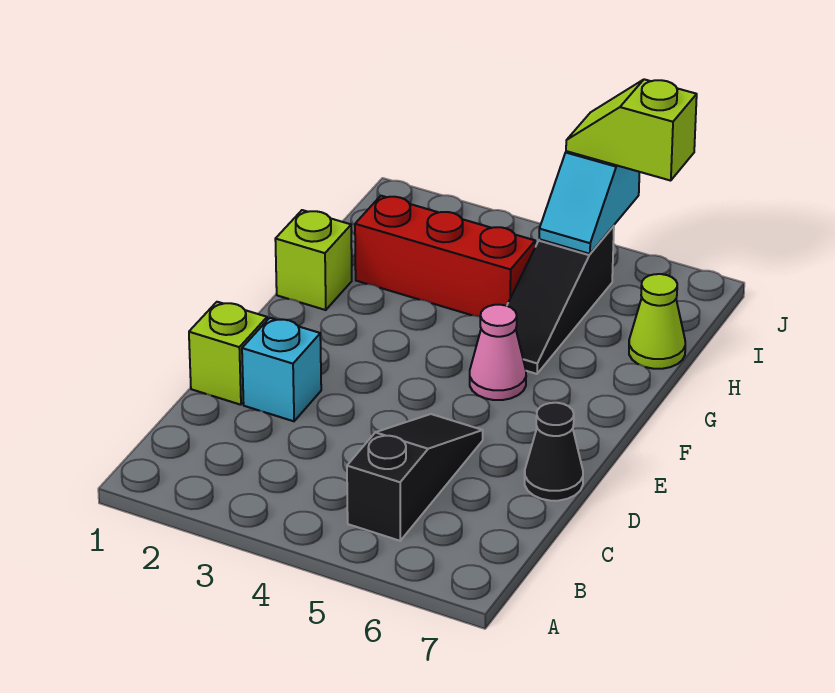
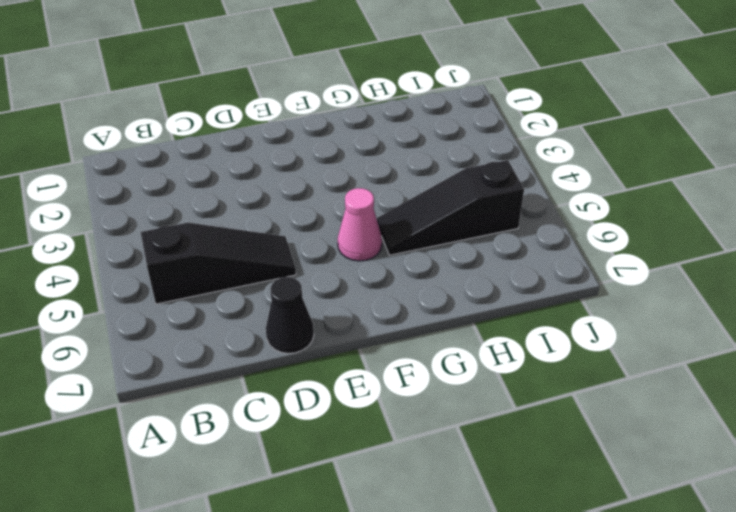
none -> lime 1x1 brick [189,302,267,405]
none -> cyan 1x1 brick [242,318,321,421]

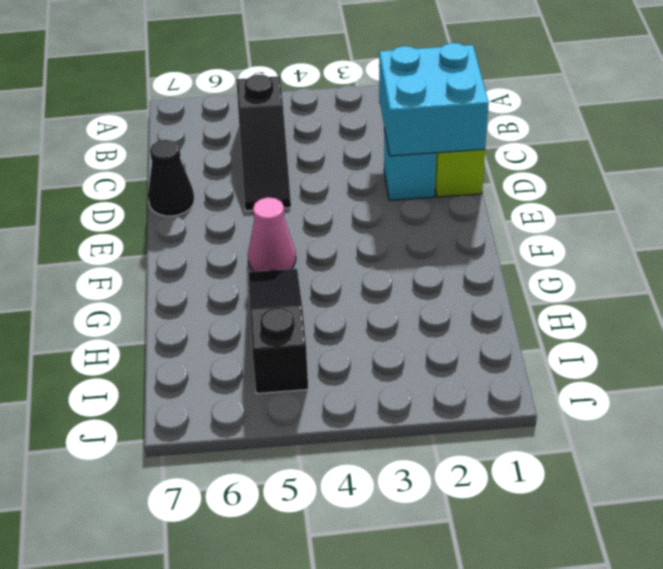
cyan 2x2 brick [379,43,489,156] -> none
none -> lime 1x1 brick [275,210,352,310]
none -> red 1x3 brick [355,196,535,317]

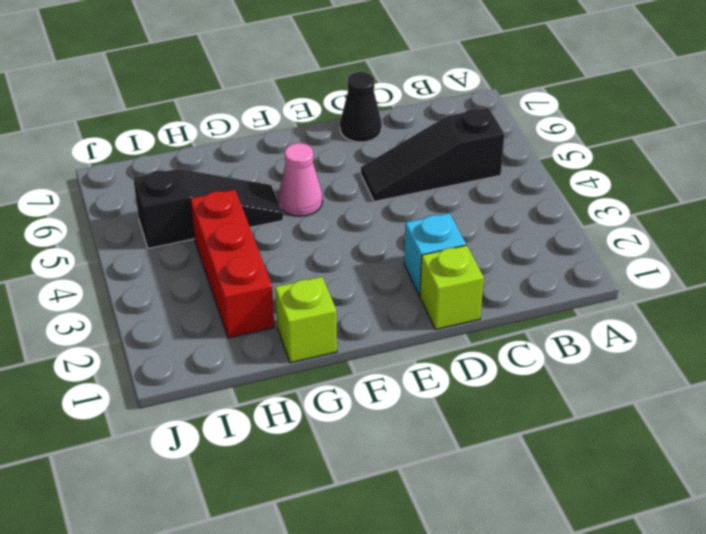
none -> lime 1x1 cone [629,274,685,369]
none -> cyan 1x2 slope [539,151,640,254]

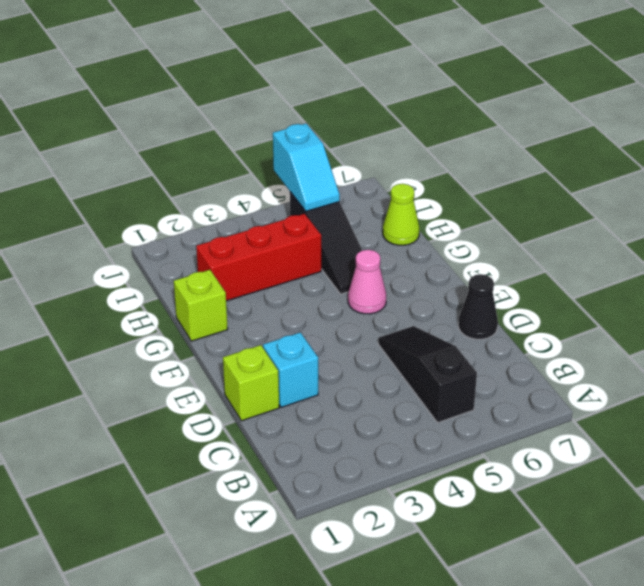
none -> lime 1x2 slope [566,79,697,181]

